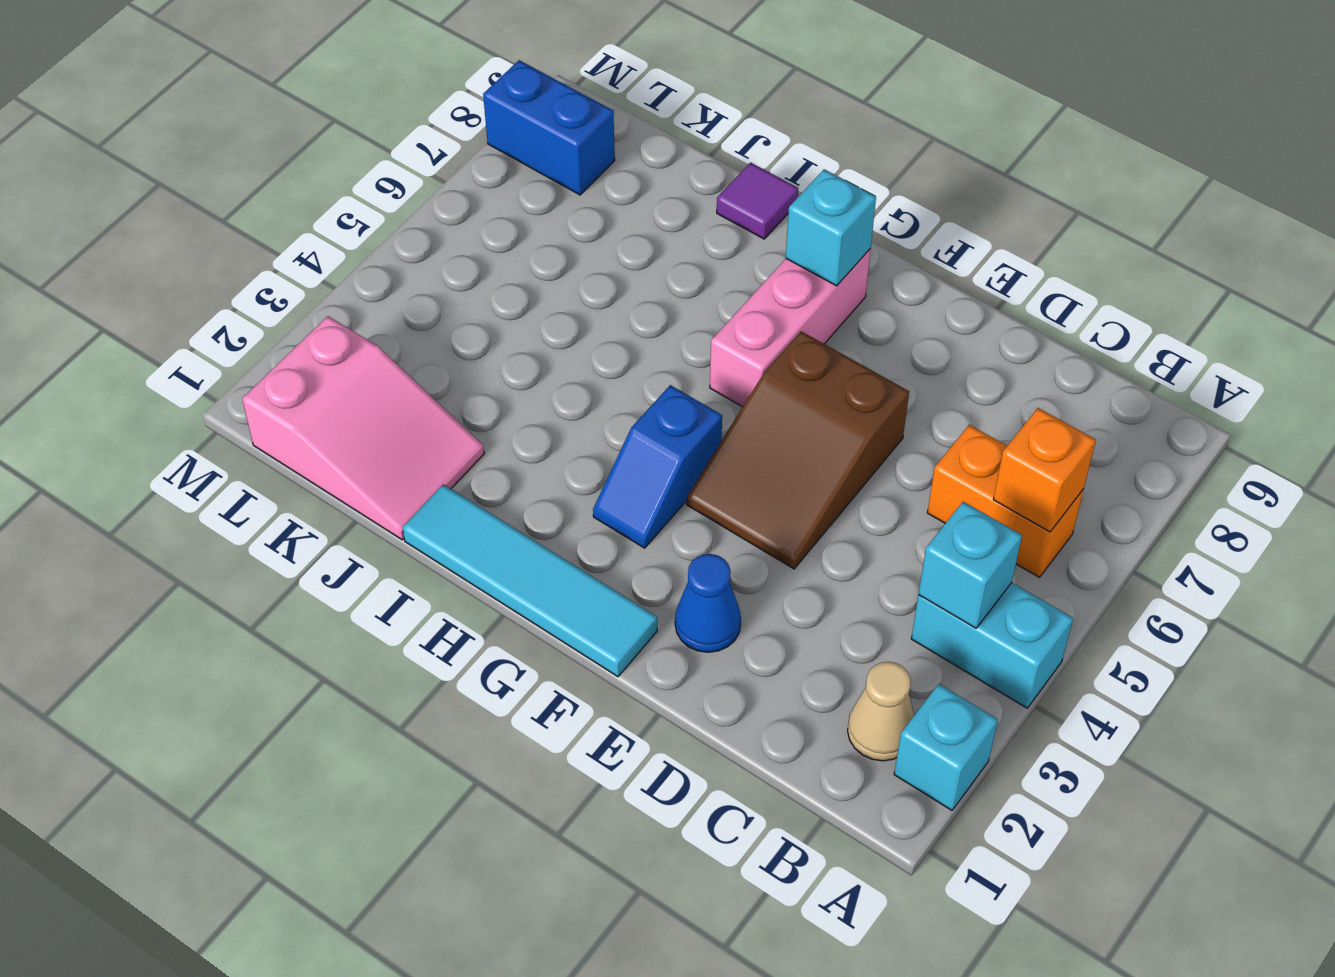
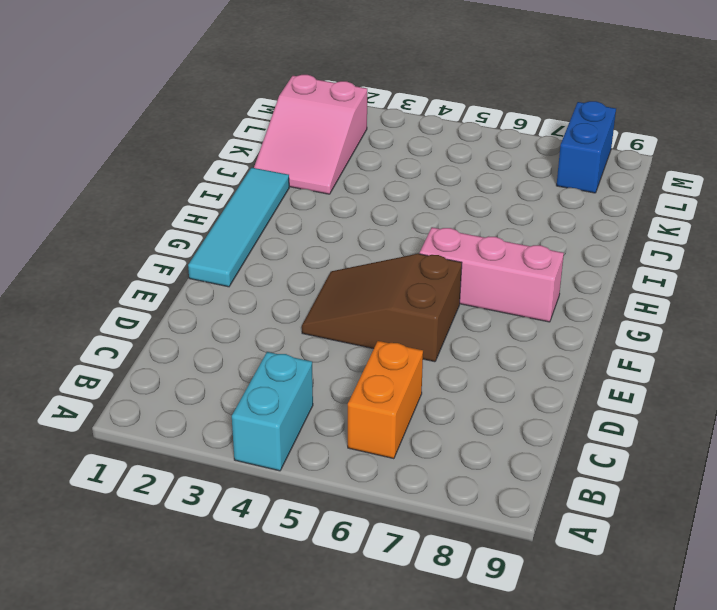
none -> cyan 1x1 brick [894,684,998,810]
none -> tan 1x1 cone [848,662,914,761]
none -> blue 1x1 cone [675,554,741,652]

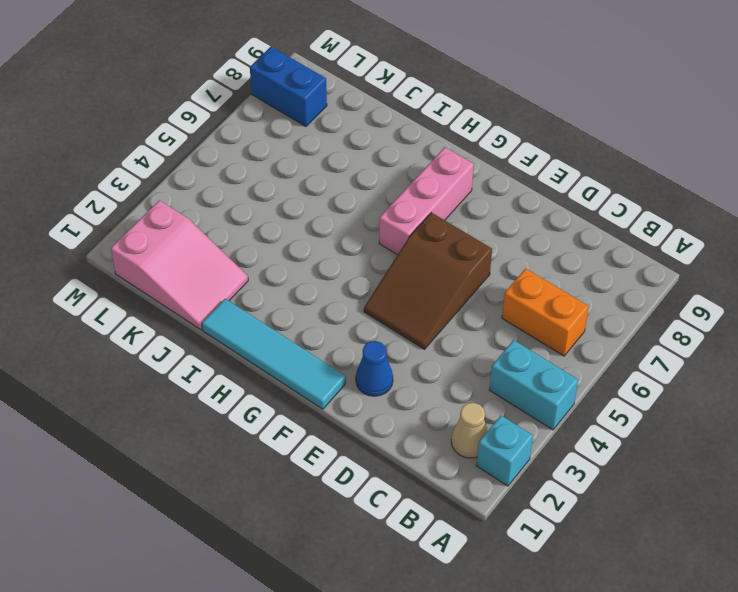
none -> blue 1x2 slope [593,385,722,548]
none -> purple 1x1 tile [717,163,798,239]
none -> cyan 1x1 brick [919,502,1022,628]

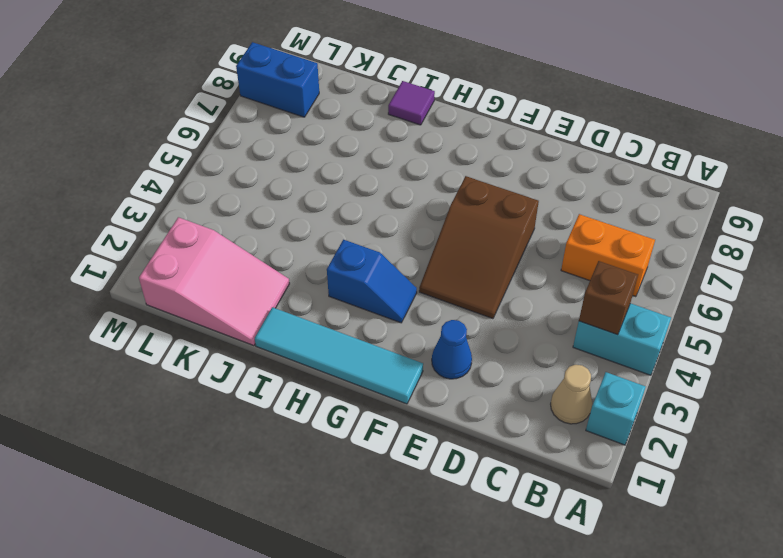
brown 1x1 brick [579,261,638,335] -> cyan 1x1 brick [919,502,1022,628]
blue 1x2 slope [327,240,417,323] -> blue 1x2 slope turned to [593,385,722,548]
none -> pink 1x3 brick [710,249,871,407]
none -> orange 1x1 brick [993,408,1096,532]
none -> cyan 1x1 brick [786,169,876,286]

